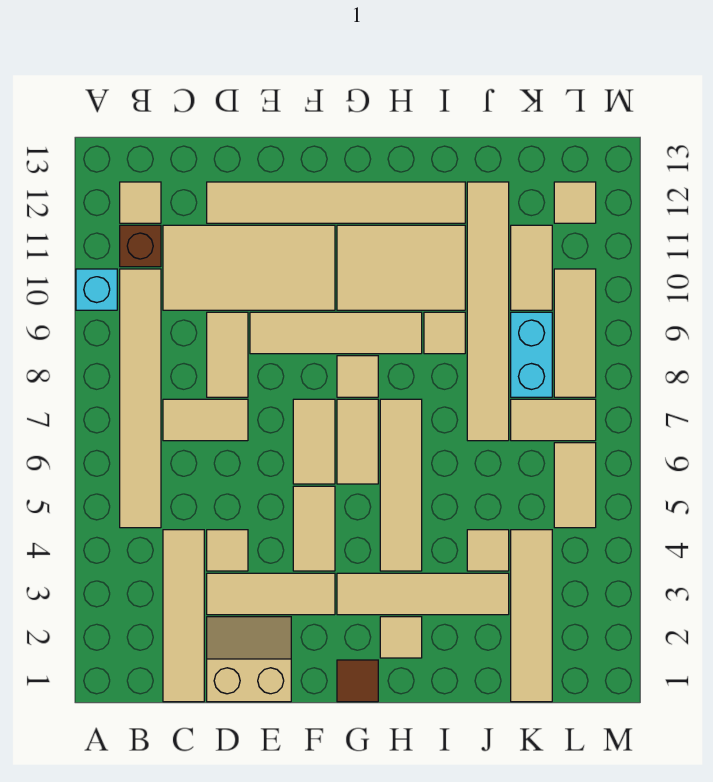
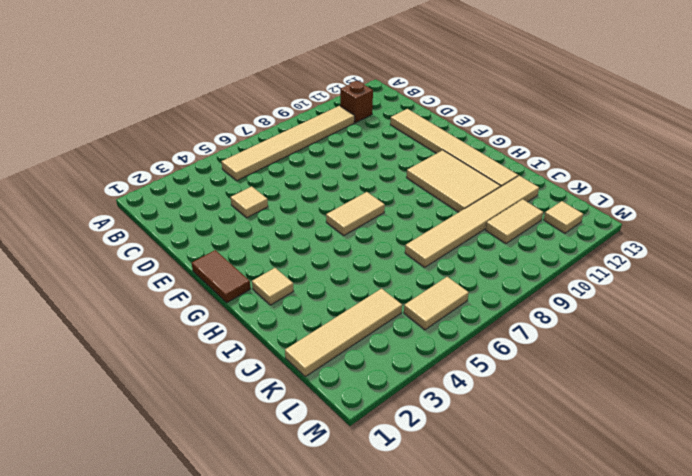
brown 1x2 tile [192,250,251,302] -> brown 1x1 tile [337,660,378,702]
none -> cyan 1x1 brick [76,269,117,310]
none -> tan 1x1 tile [120,182,161,223]
none -> tan 1x4 tile [163,530,204,702]
none -> tan 1x2 tile [163,399,248,441]

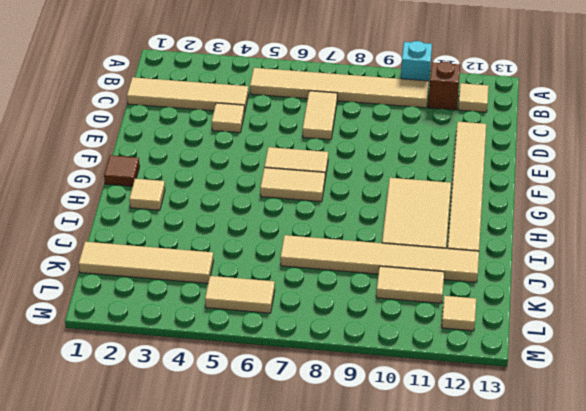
none -> tan 2x4 tile [163,225,335,310]
none -> tan 2x2 slope [207,617,291,702]
none -> tan 1x3 tile [207,573,335,615]
none -> tan 1x2 tile [207,312,248,397]

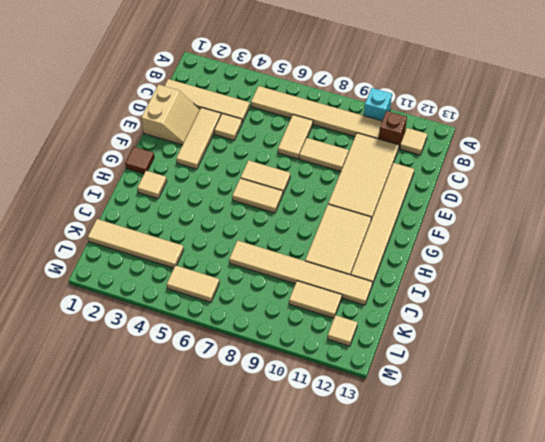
none -> tan 1x4 tile [250,312,422,354]
none -> tan 1x2 tile [293,486,335,571]
none -> tan 1x4 tile [337,573,509,615]
none -> tan 1x1 tile [337,356,378,397]

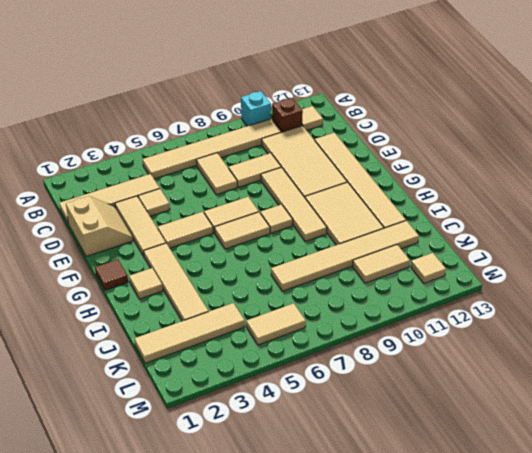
none -> tan 1x4 tile [380,399,422,571]
none -> tan 1x1 tile [424,312,465,354]
none -> tan 1x1 tile [467,530,509,571]
none -> tan 1x2 tile [511,399,596,441]

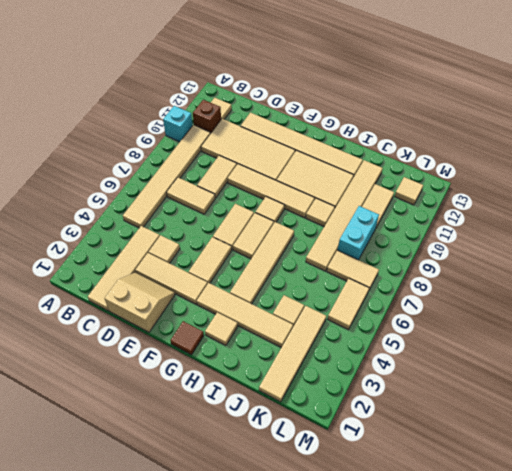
none -> tan 1x3 tile [554,269,596,397]

